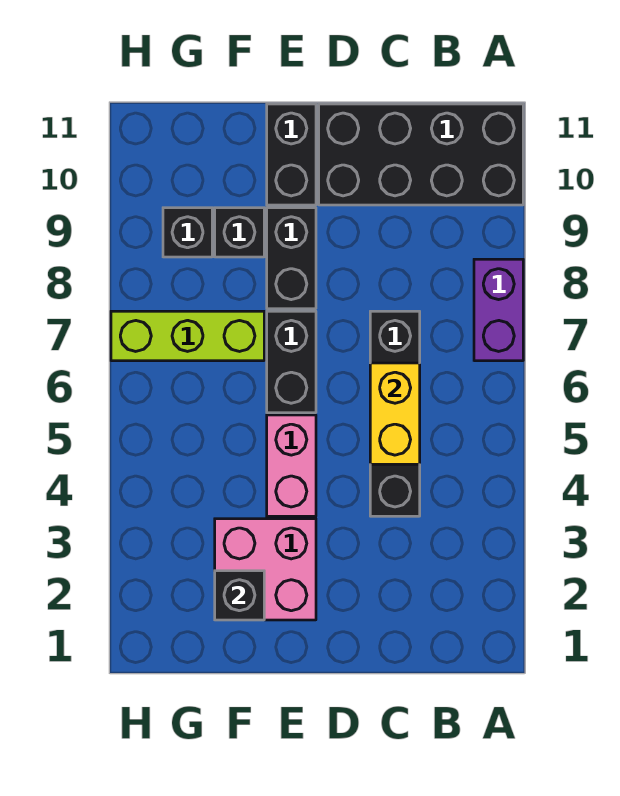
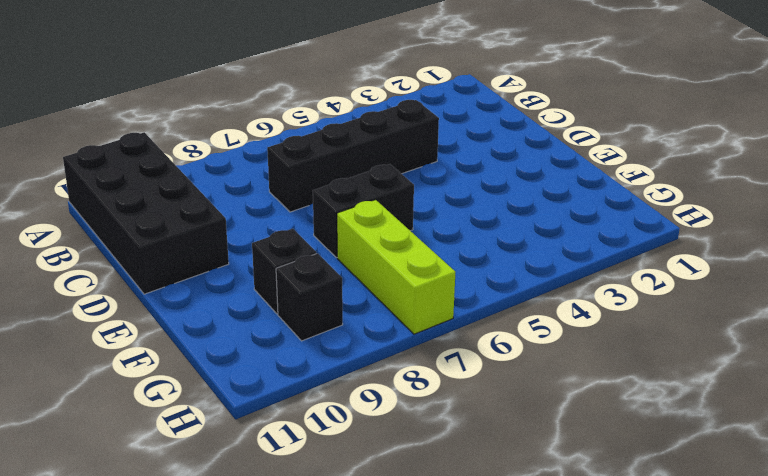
none -> purple 1x2 brick [474,259,523,361]
none -> pink 2x2 brick [215,519,316,620]
none -> pink 1x2 brick [267,415,316,516]

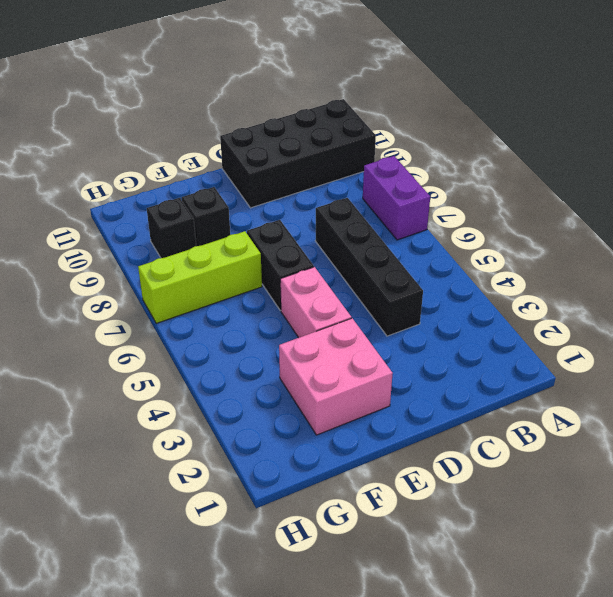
none -> black 1x2 brick [267,208,316,309]
none -> black 1x2 brick [267,104,316,205]
none -> yellow 1x2 brick [370,363,420,464]

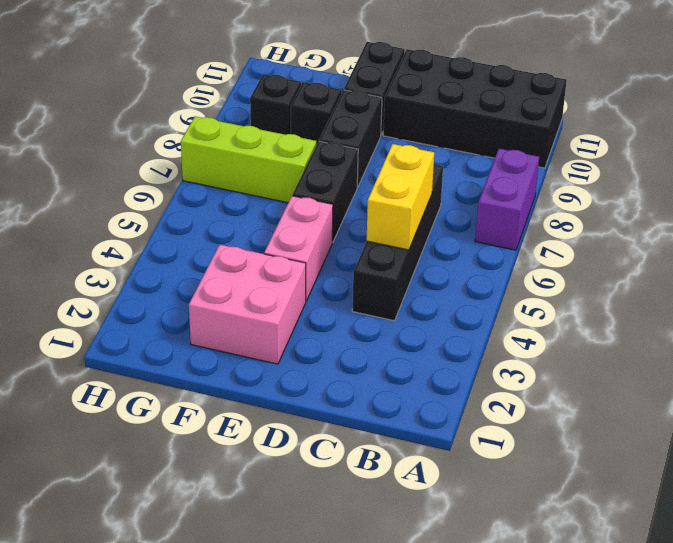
none -> black 1x1 brick [215,571,264,620]

